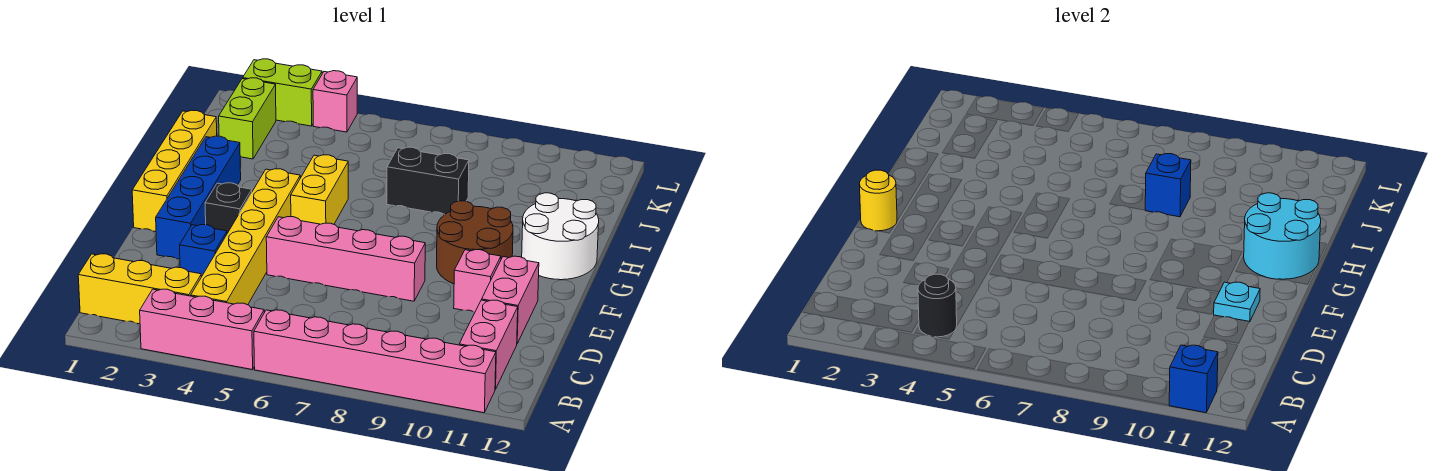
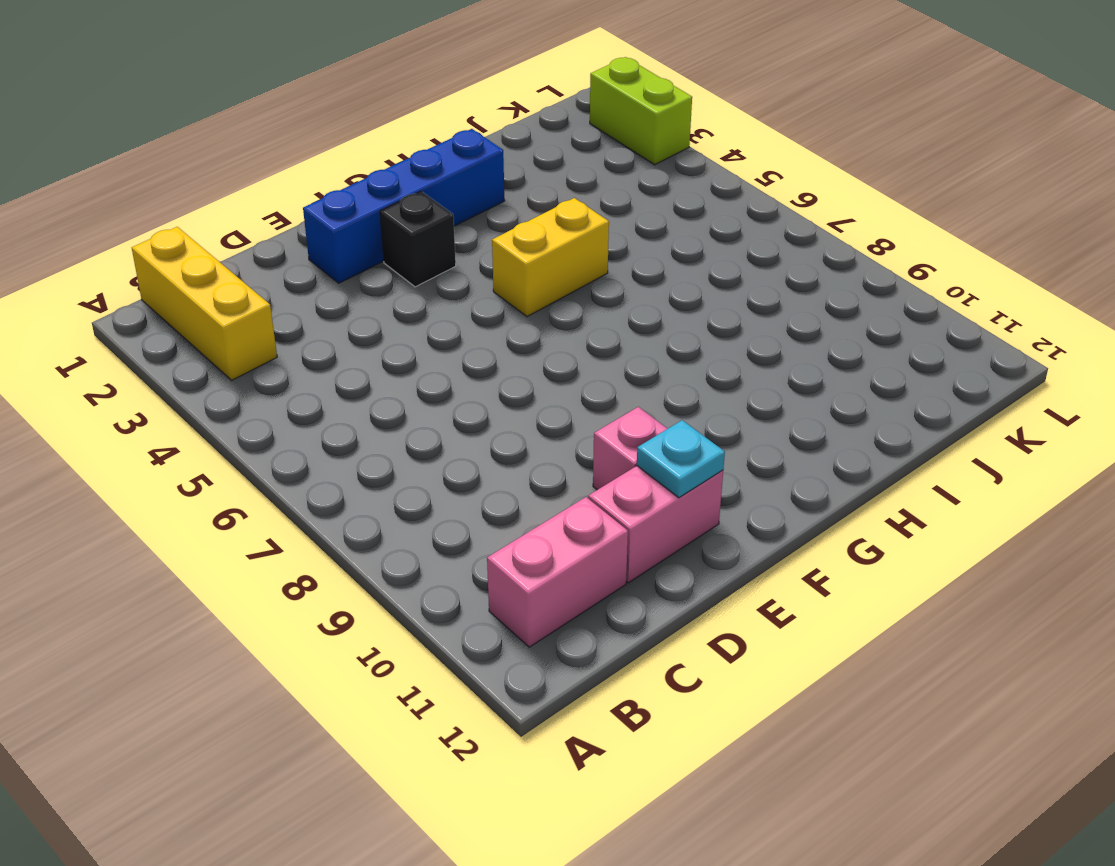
none -> pink 1x3 brick [140,289,264,370]
none -> pink 1x6 brick [254,310,496,413]
none -> yellow 1x6 brick [191,169,300,305]

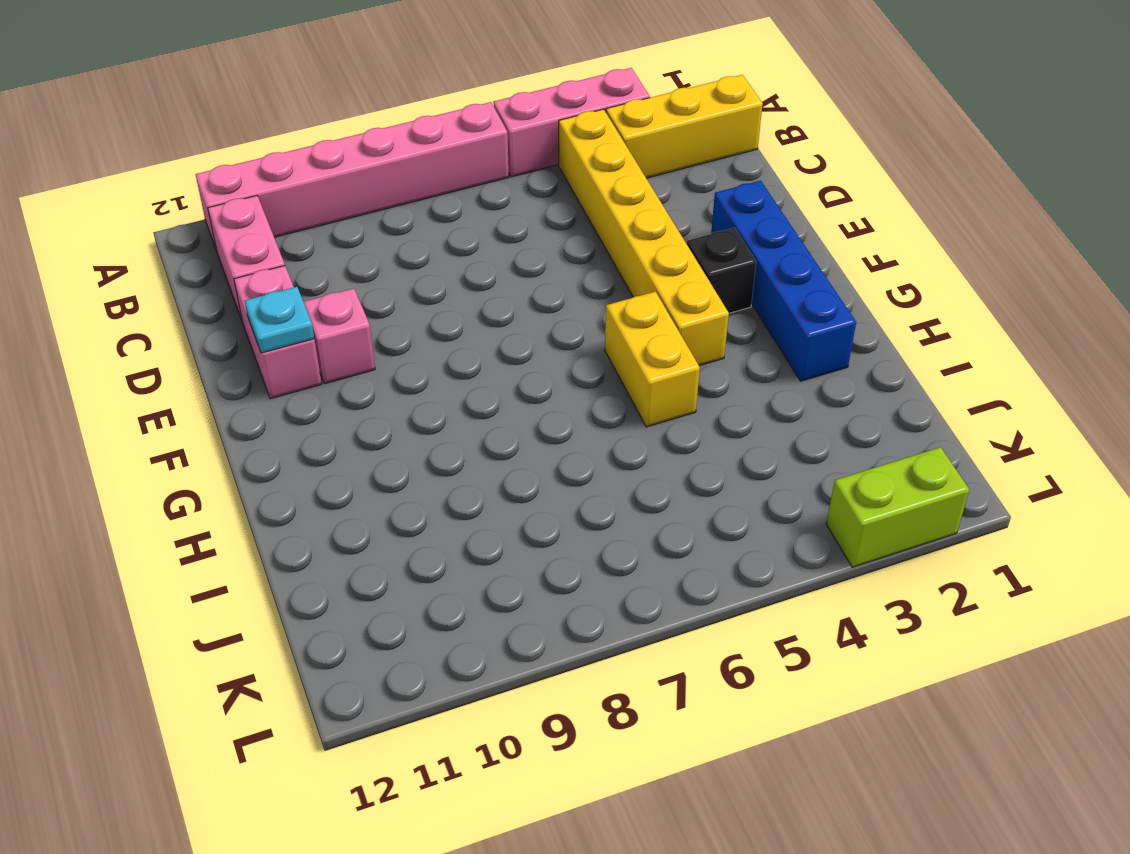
none -> blue 1x1 brick [180,225,227,277]
none -> pink 1x4 brick [266,217,425,301]
none -> yellow 1x4 brick [132,110,217,232]

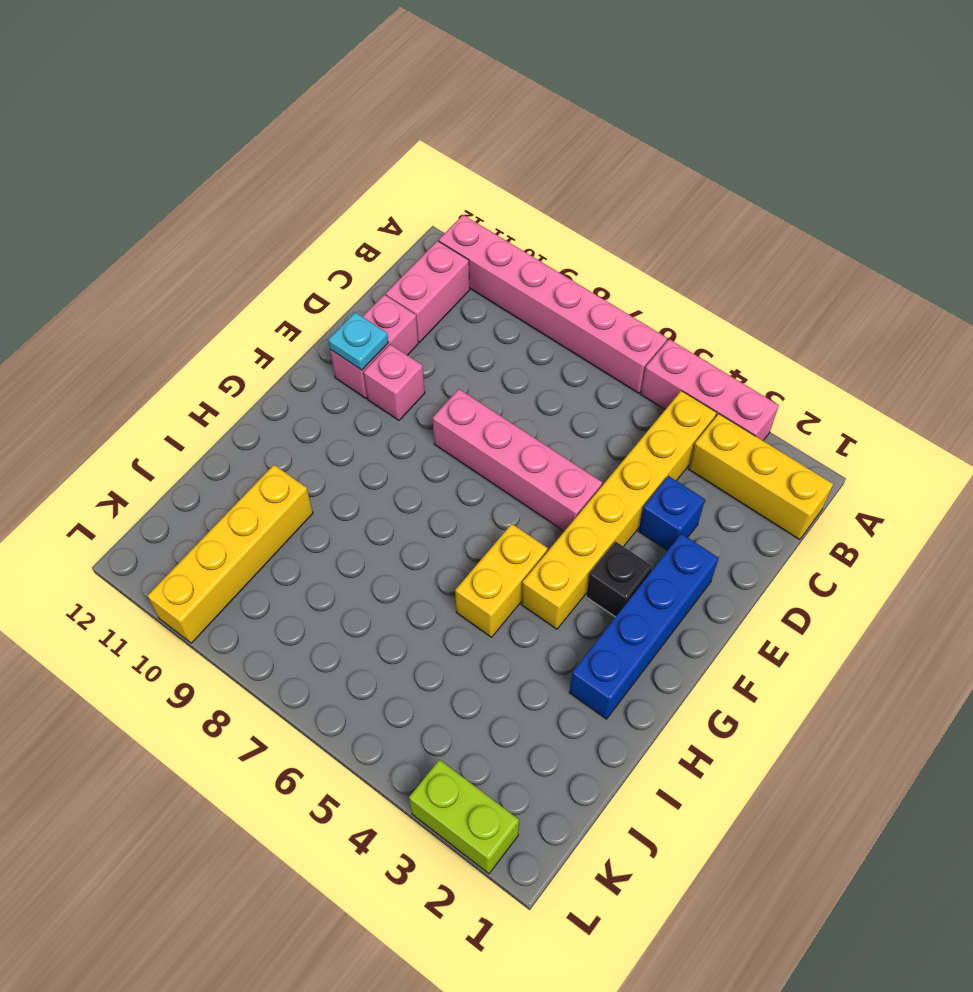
yellow 1x4 brick [147,465,313,643] -> yellow 1x4 brick moved to [132,110,217,232]
none -> brown 2x2 round brick [437,201,513,284]
none -> white 2x2 round brick [522,193,599,280]
none -> black 1x2 brick [387,147,469,215]

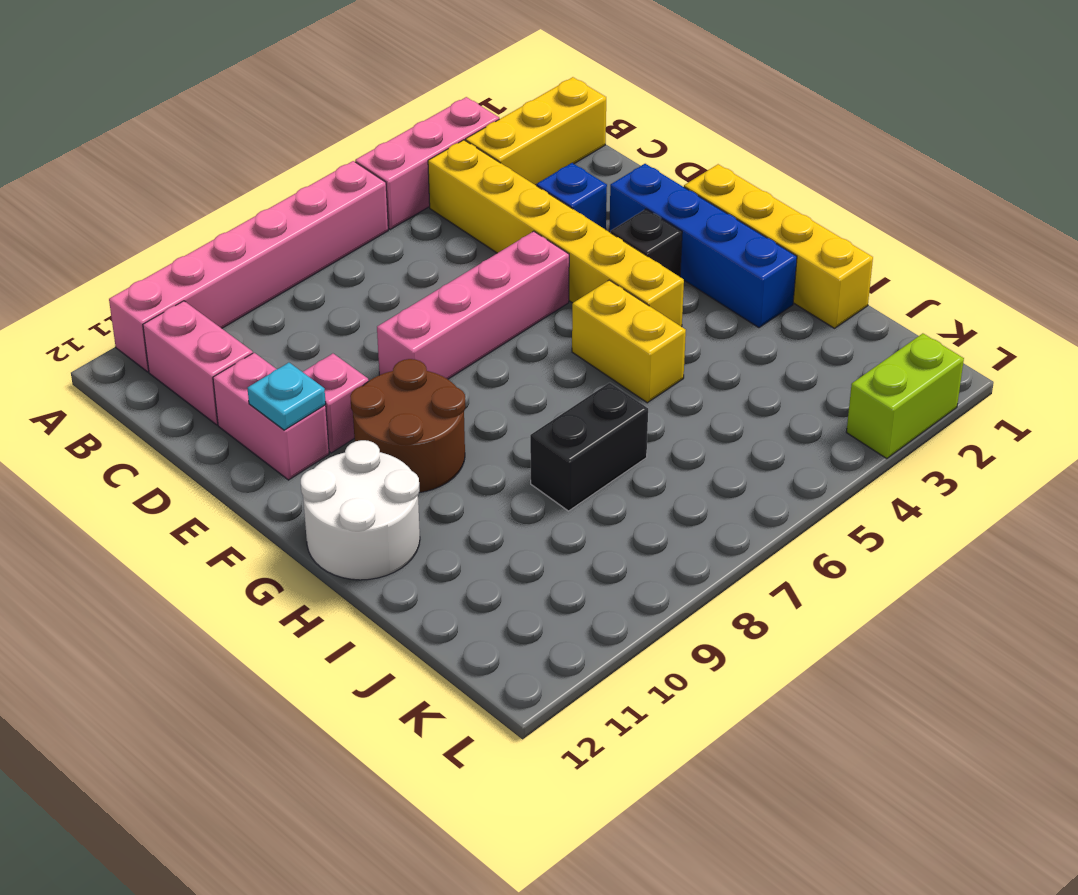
none -> lime 1x2 brick [219,78,276,159]
none -> pink 1x1 brick [313,71,357,132]
none -> blue 1x1 brick [1169,345,1218,413]

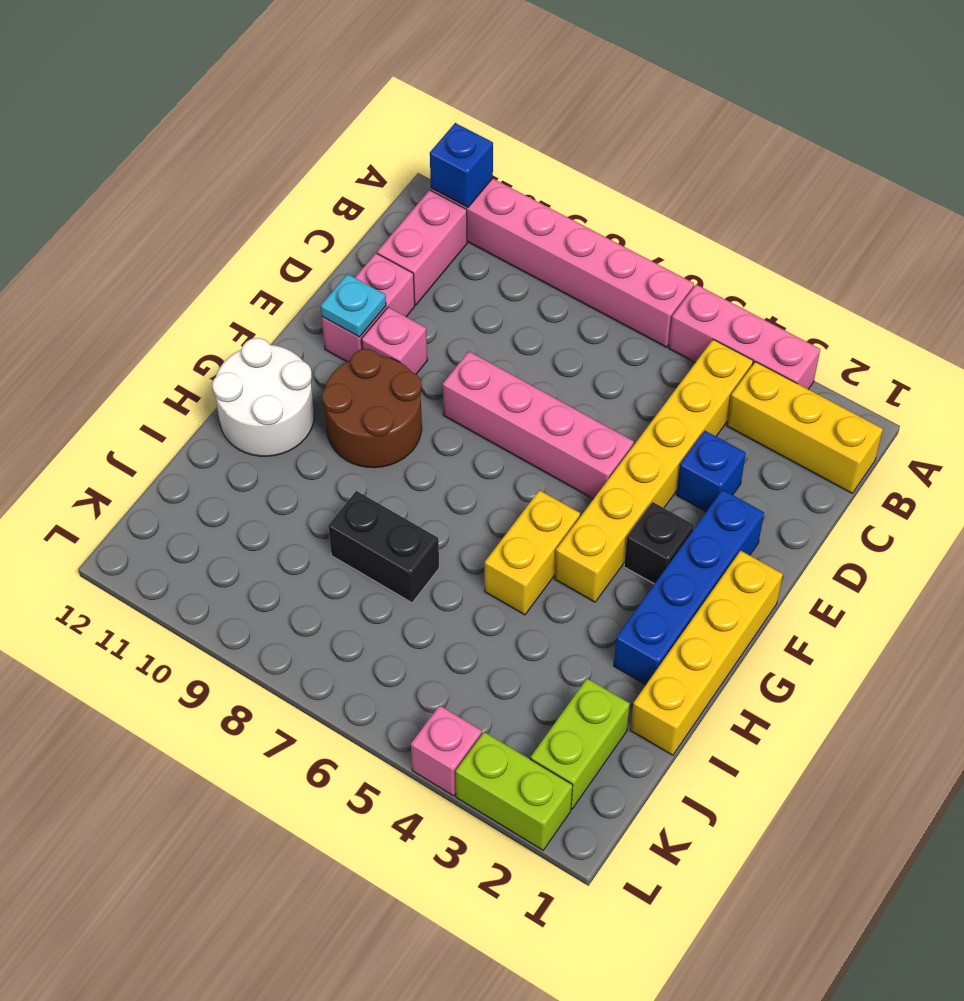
none -> black 1x1 round brick [918,274,957,337]
none -> yellow 1x1 round brick [859,170,897,231]
none -> cyan 2x2 round brick [1244,193,1321,279]

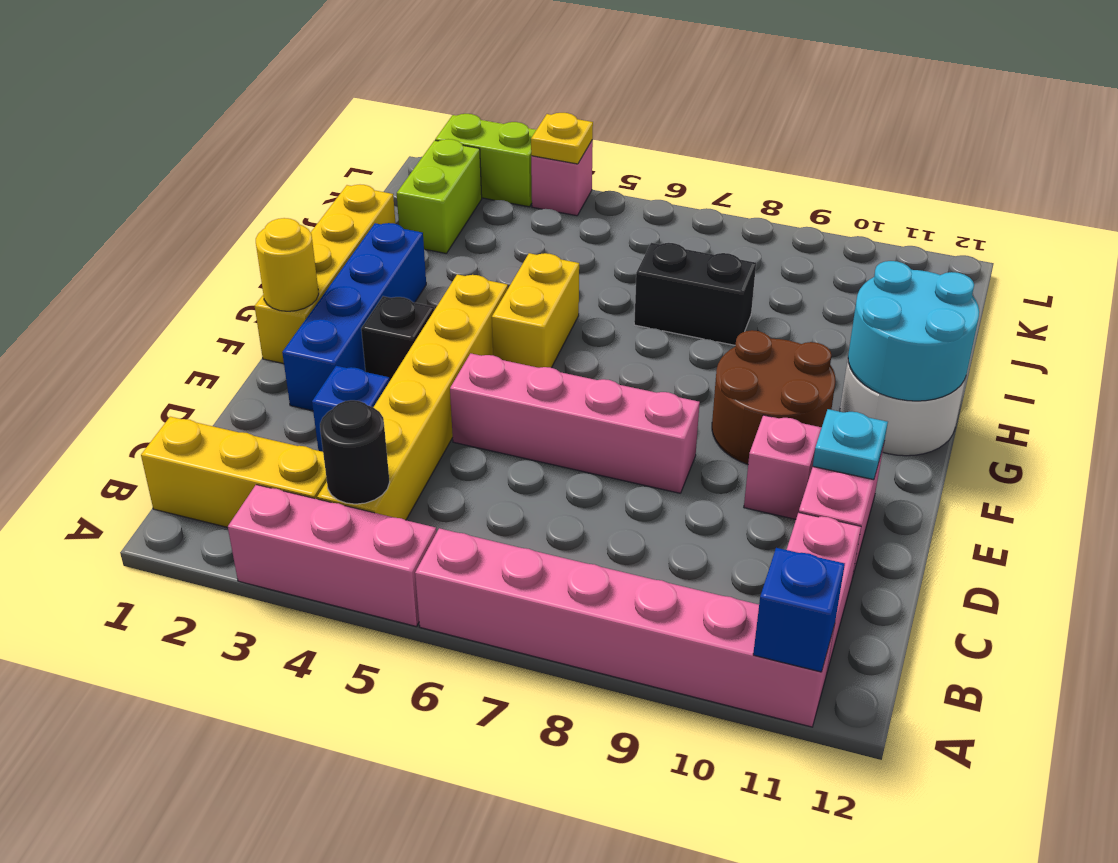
yellow 1x1 plate [531,113,593,164] -> none
none -> blue 1x1 brick [1145,154,1191,217]

